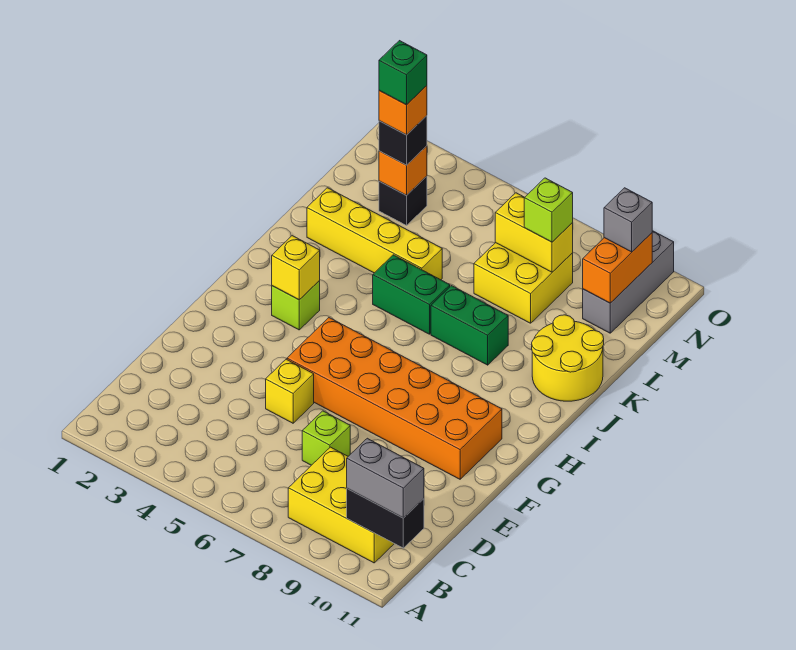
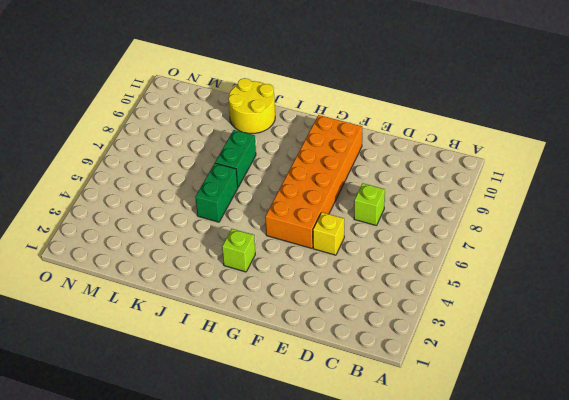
none -> yellow 2x3 brick [288,447,394,563]
none -> yellow 1x4 brick [307,188,442,280]
none -> yellow 2x2 brick [474,243,573,323]

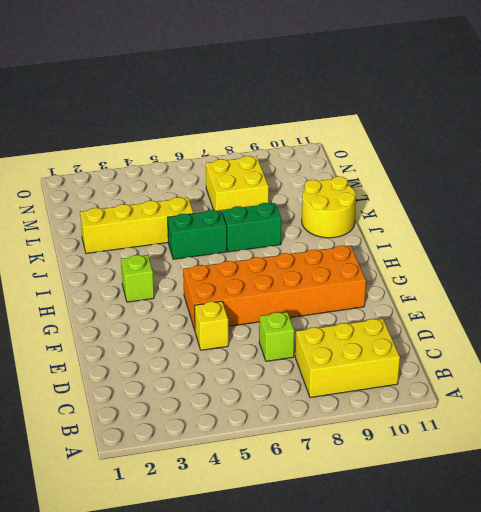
none -> black 1x1 brick [379,176,427,225]
none -> grey 1x3 brick [583,231,674,333]
none -> black 1x2 brick [347,489,424,548]

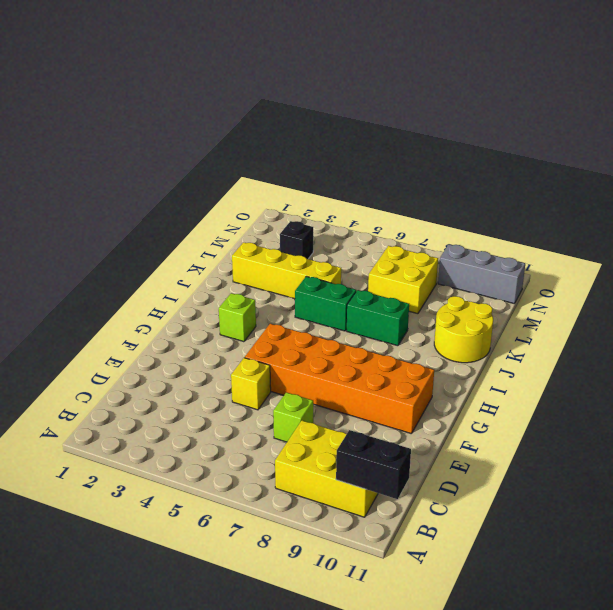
grey 1x3 brick [438,245,525,304] -> grey 1x3 brick turned to [583,231,674,333]
none -> yellow 1x1 brick [272,236,320,300]
none -> orange 1x1 brick [379,146,427,195]
none -> yellow 1x2 brick [495,193,573,272]

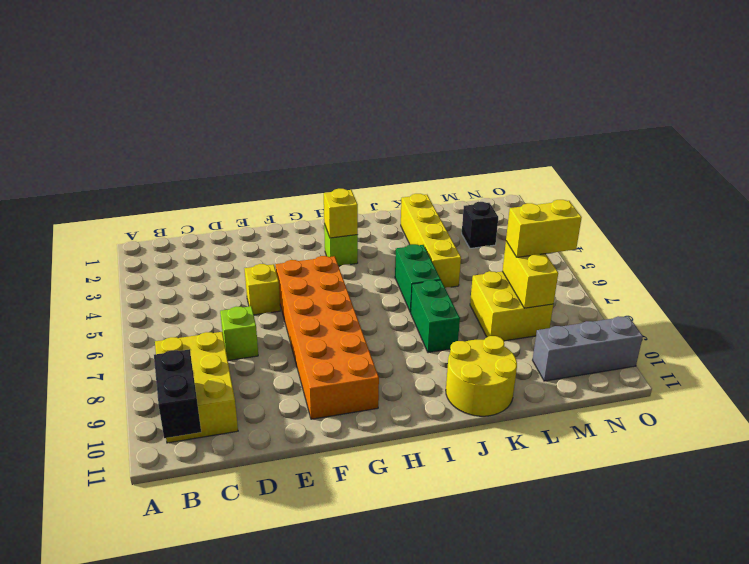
yellow 1x2 brick [506,200,582,257] -> none
none -> orange 1x1 brick [379,146,427,195]
none -> orange 1x2 brick [583,233,652,303]
none -> grey 1x2 brick [347,438,424,518]

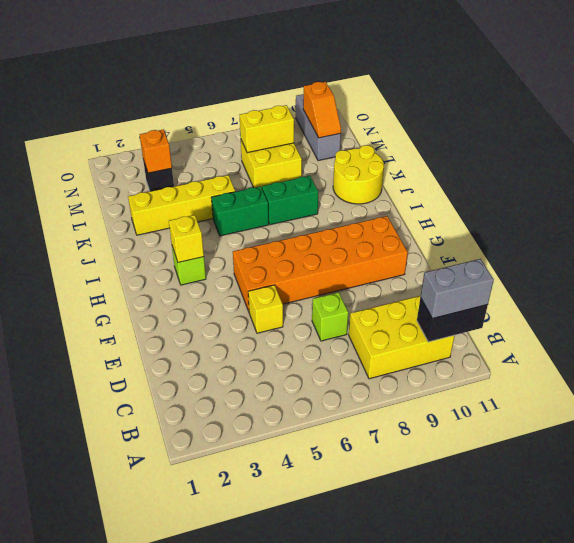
orange 1x2 slope [303,82,341,138] -> orange 1x2 brick [583,233,652,303]
none -> black 1x1 brick [379,116,427,165]
none -> lime 1x1 brick [524,178,573,242]
none -> grey 1x1 brick [604,188,652,252]

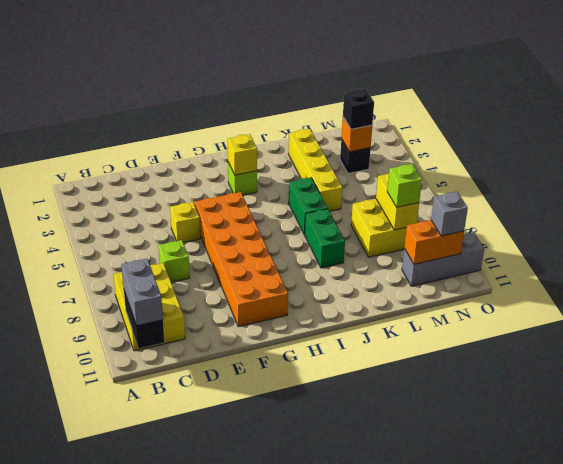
none -> yellow 2x2 round brick [532,315,604,401]
none -> orange 1x1 brick [379,86,427,135]
none -> green 1x1 brick [379,41,427,105]

